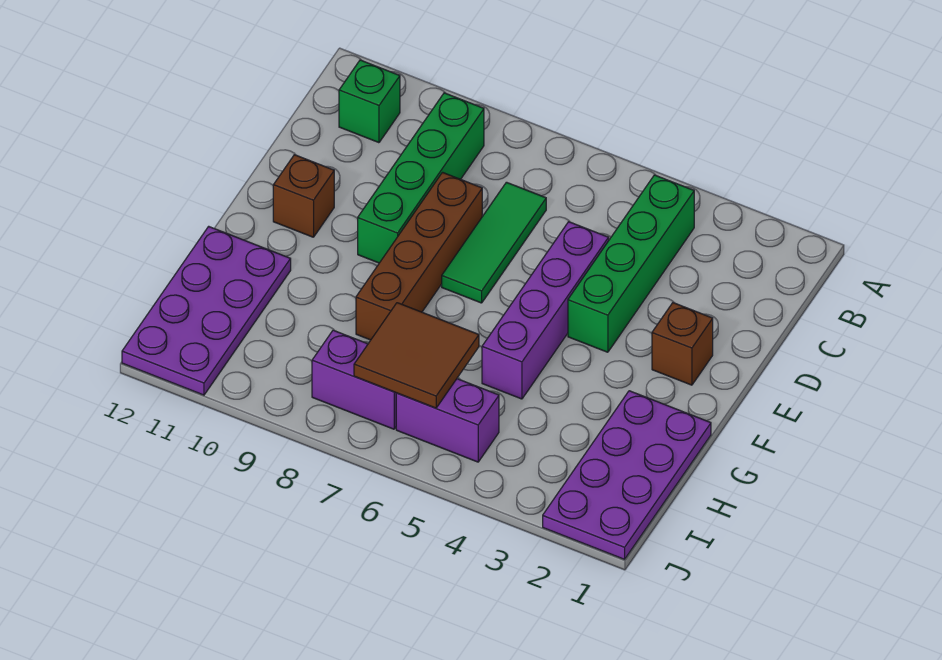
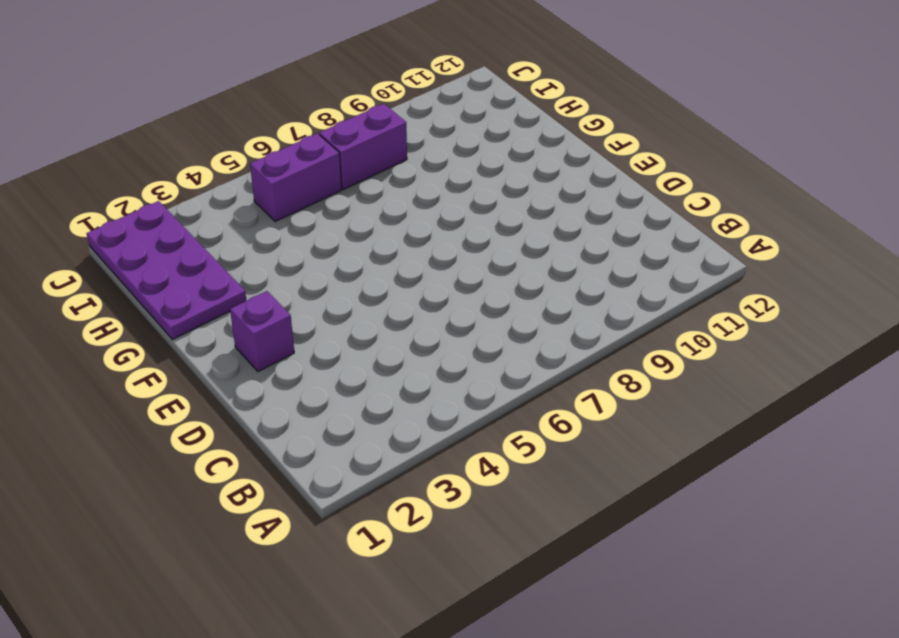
purple 1x1 brick [230,291,294,372] -> brown 1x1 brick [652,303,713,385]
none -> green 1x4 brick [568,175,694,352]
none -> green 1x4 brick [358,93,484,263]
none -> green 1x1 brick [339,60,400,143]

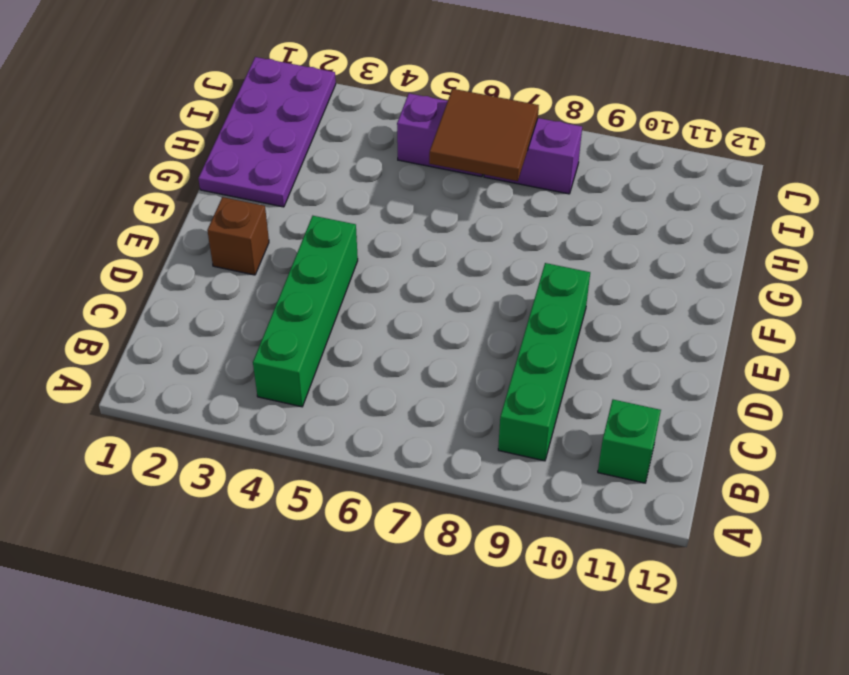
none -> green 1x3 tile [442,182,546,303]
none -> purple 1x4 brick [482,222,609,399]
none -> brown 1x4 brick [356,172,482,340]

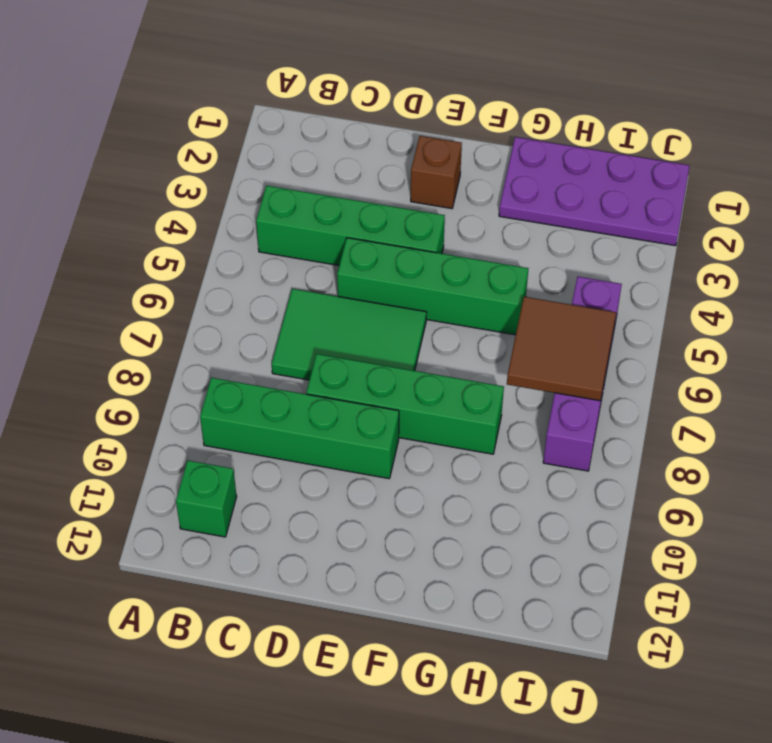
green 2x3 tile [272,289,427,380] -> green 1x3 tile [442,182,546,303]
green 1x4 brick [337,238,528,335] -> purple 1x4 brick [482,222,609,399]
green 1x4 brick [306,354,504,454] -> brown 1x4 brick [356,172,482,340]
none -> brown 1x1 brick [273,155,334,237]
none -> purple 2x4 plate [122,226,291,395]

